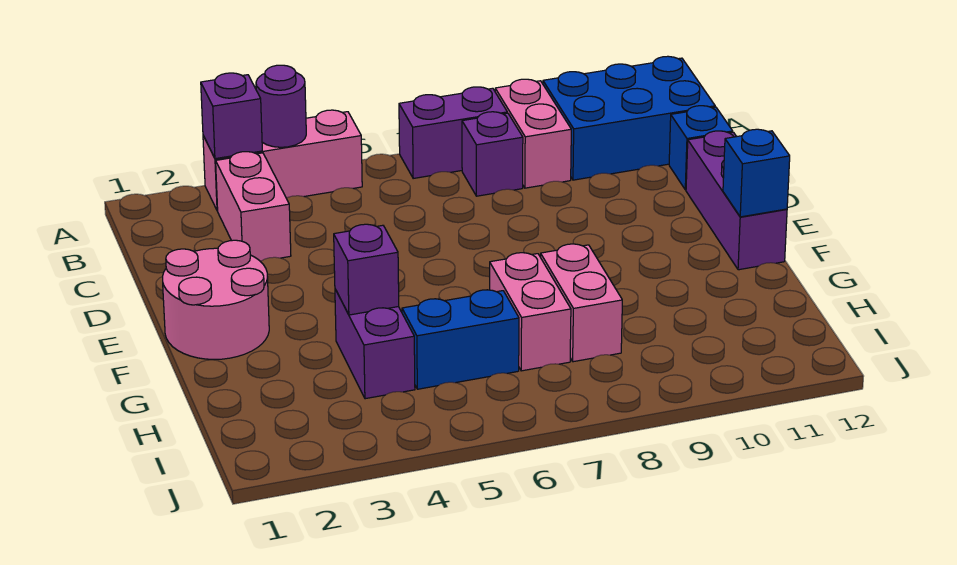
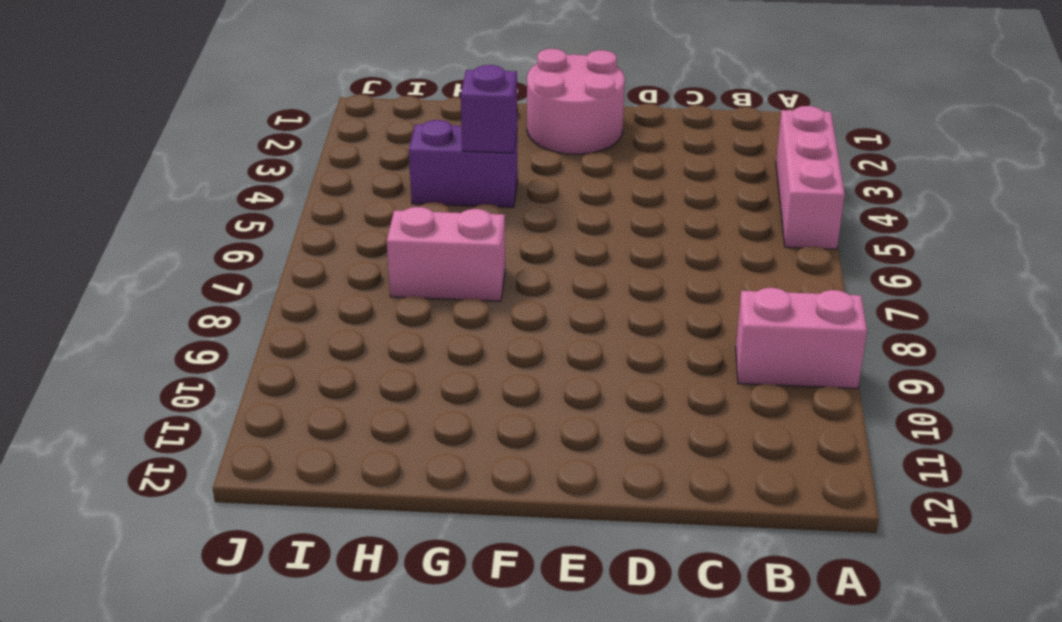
none -> purple 1x2 brick [399,87,507,178]
none -> blue 2x3 brick [543,56,715,180]
none -> pink 1x2 brick [216,152,291,261]

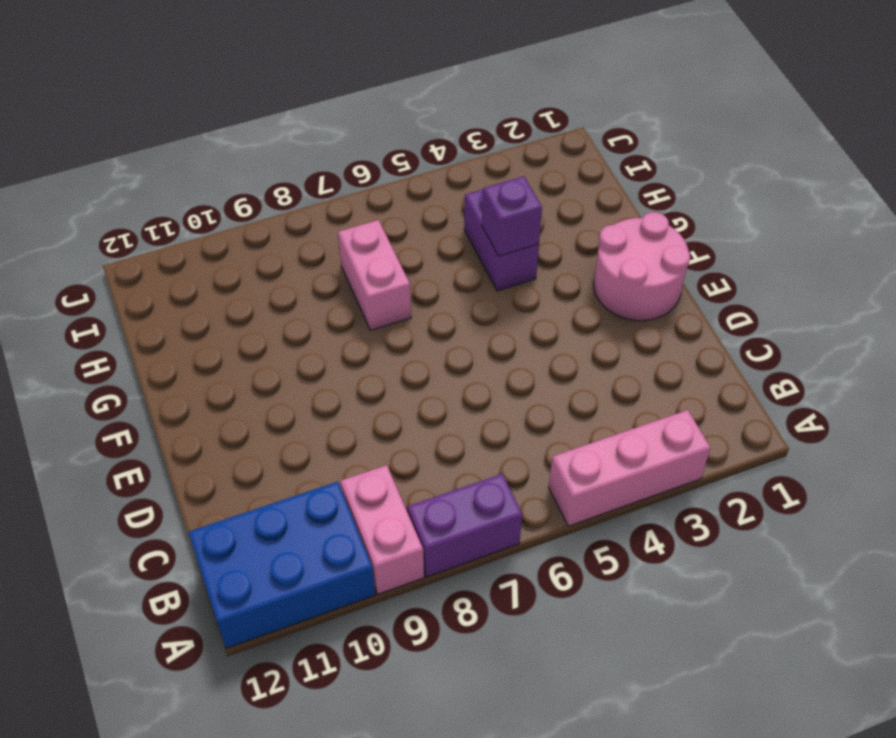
none -> pink 1x2 brick [216,152,291,261]
none -> purple 1x1 brick [462,112,523,196]
none -> blue 1x1 brick [669,106,733,190]

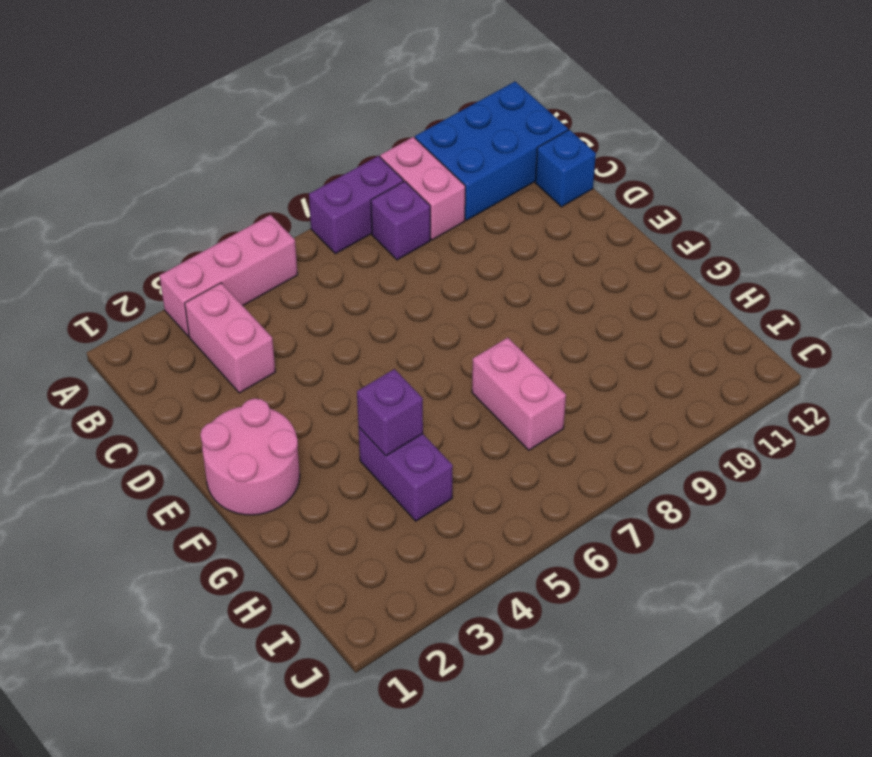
none -> purple 1x3 brick [686,131,787,270]
none -> pink 1x2 brick [541,244,622,362]
none -> blue 1x2 brick [402,290,519,389]

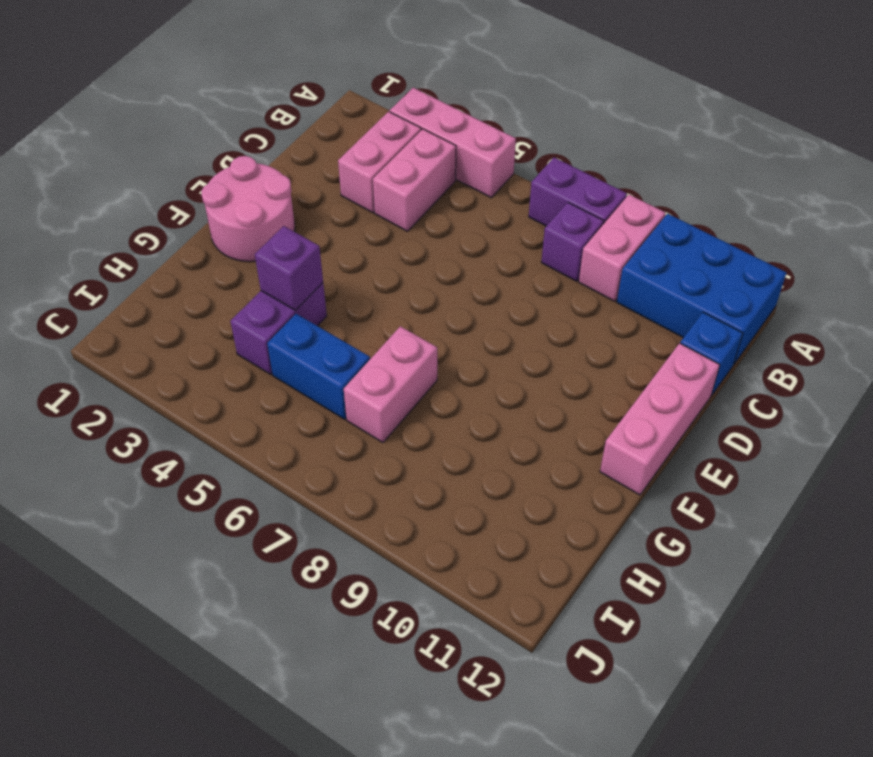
pink 1x2 brick [373,129,456,231] -> pink 1x2 brick moved to [541,244,622,362]
pink 1x3 brick [600,343,720,495] -> purple 1x3 brick [686,131,787,270]
none -> purple 1x1 brick [201,73,262,159]
none -> purple 1x1 round brick [256,65,306,147]
none -> blue 1x1 brick [723,129,790,217]

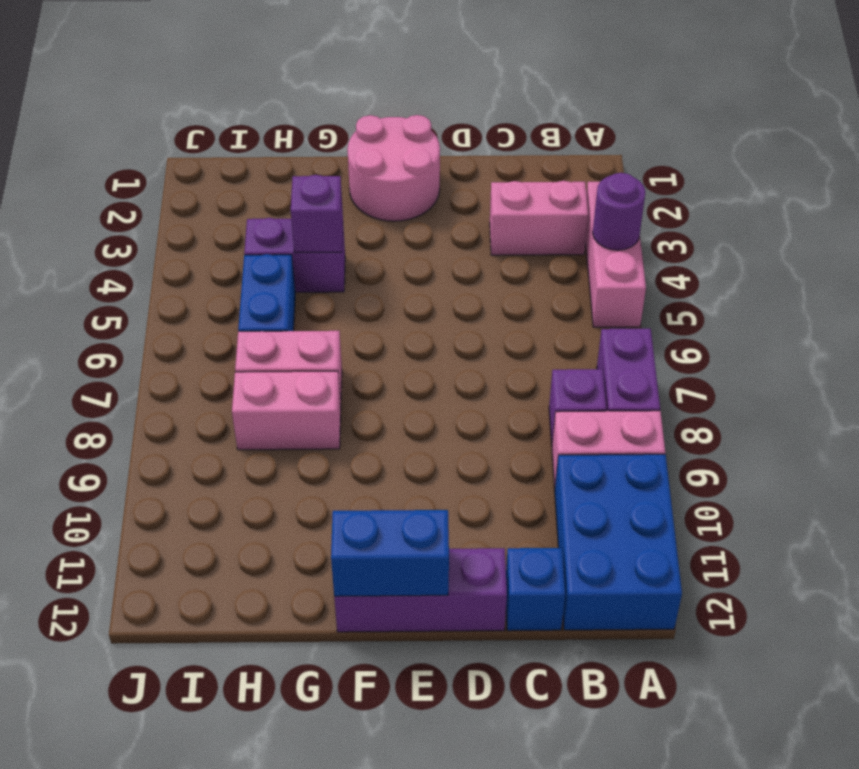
blue 1x2 brick [331,510,449,596] -> blue 1x1 brick [723,129,790,217]
none -> purple 1x1 brick [201,73,262,159]

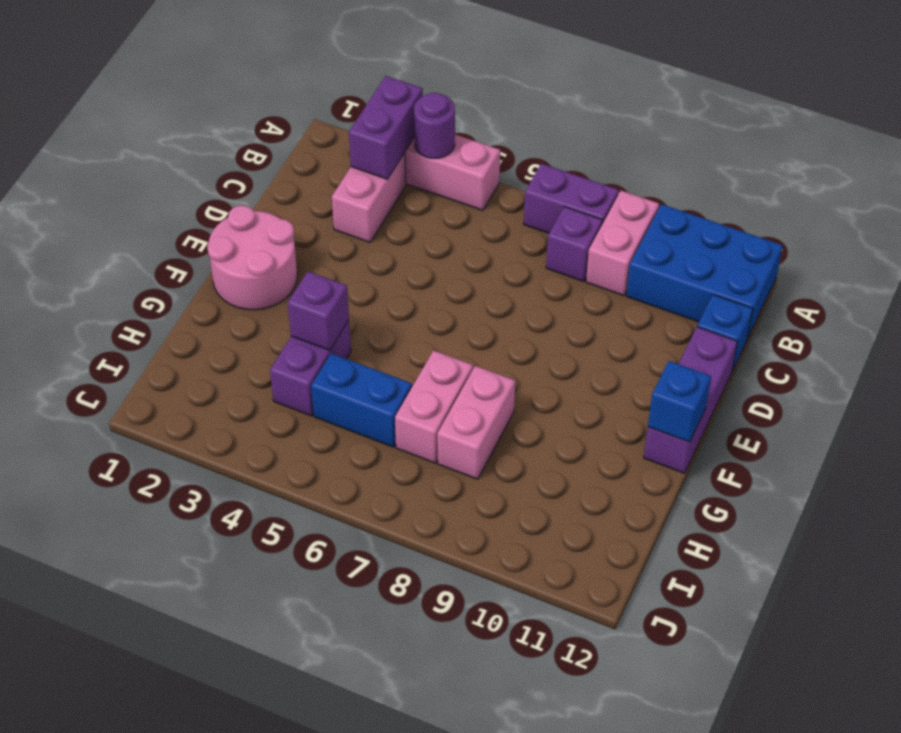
purple 1x2 brick [349,76,423,179] -> purple 1x1 brick [201,73,262,159]

